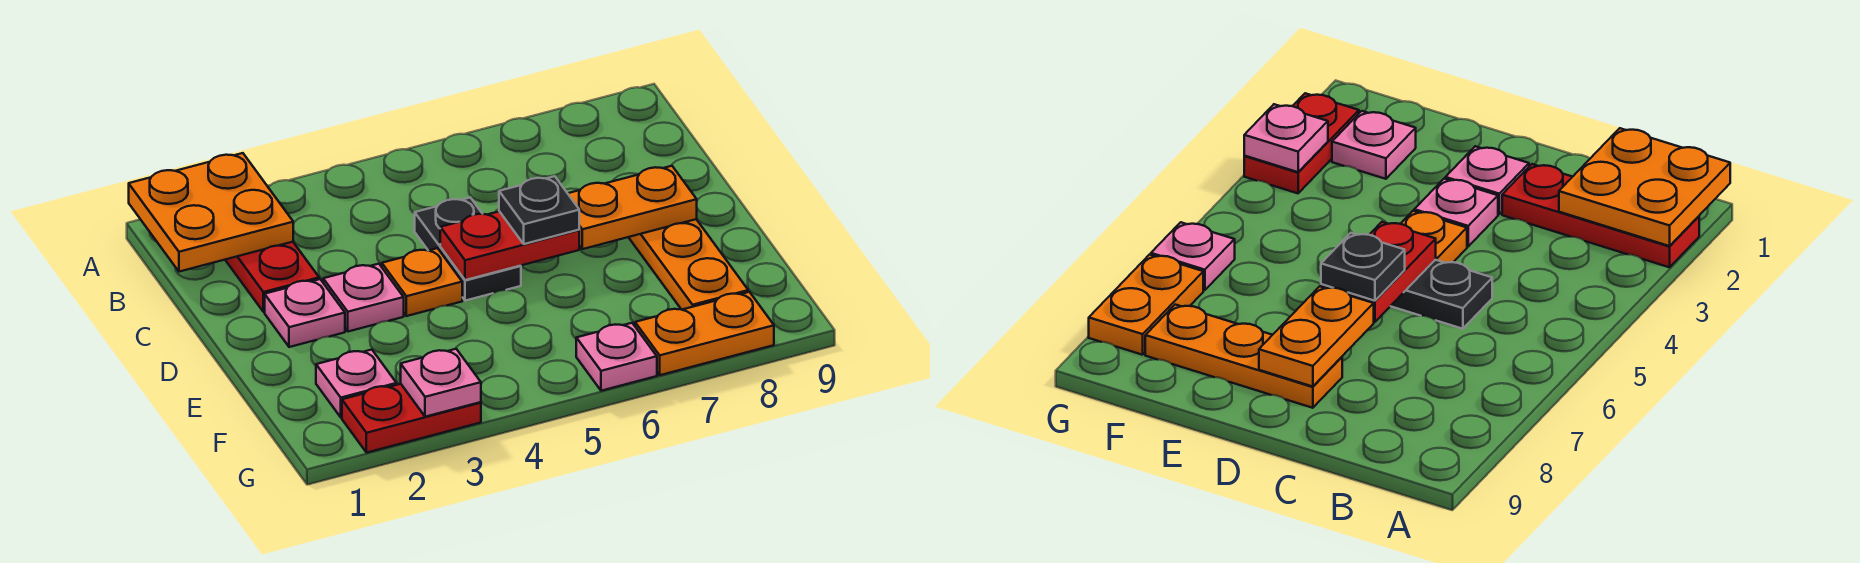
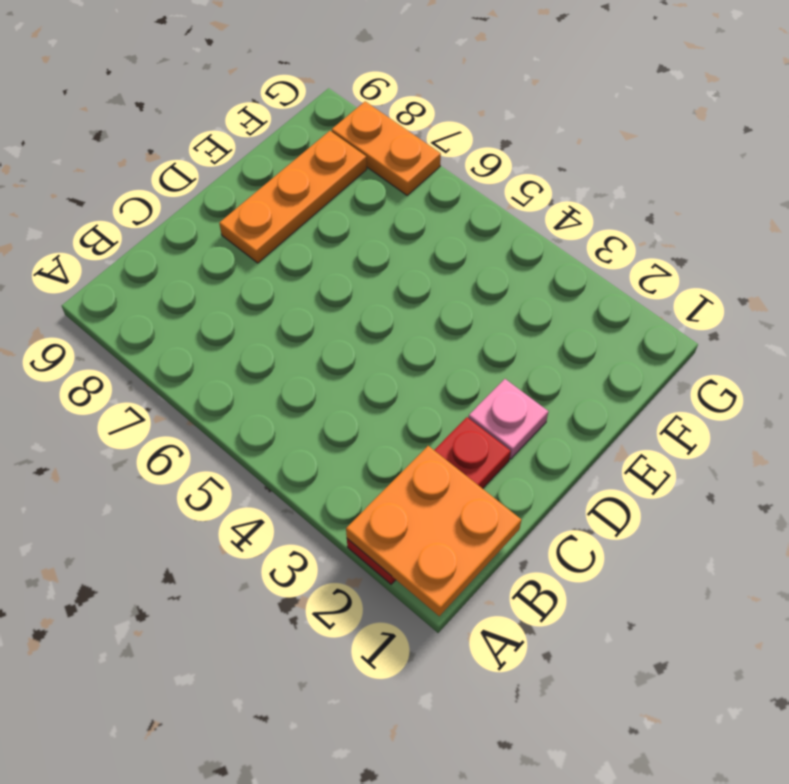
none -> black 1x2 plate [415,198,521,301]
none -> pink 1x1 plate [323,264,404,332]
none -> orange 1x1 plate [382,248,462,316]

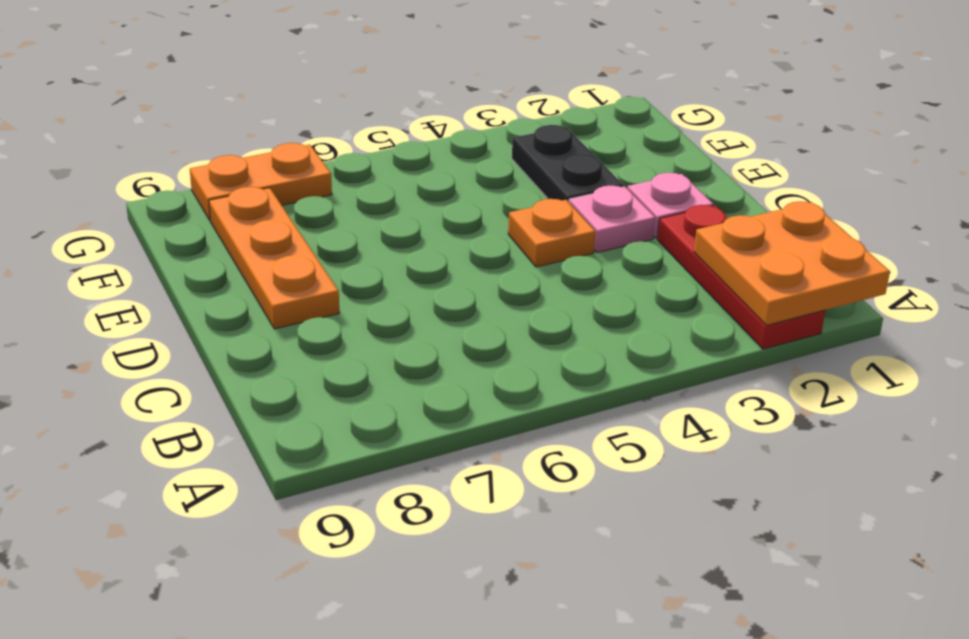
black 1x2 plate [512,125,623,202] -> black 1x2 plate moved to [415,198,521,301]
none -> pink 1x1 plate [316,350,397,417]
none -> red 1x2 plate [342,384,481,453]
none -> pink 1x1 plate [576,323,657,391]

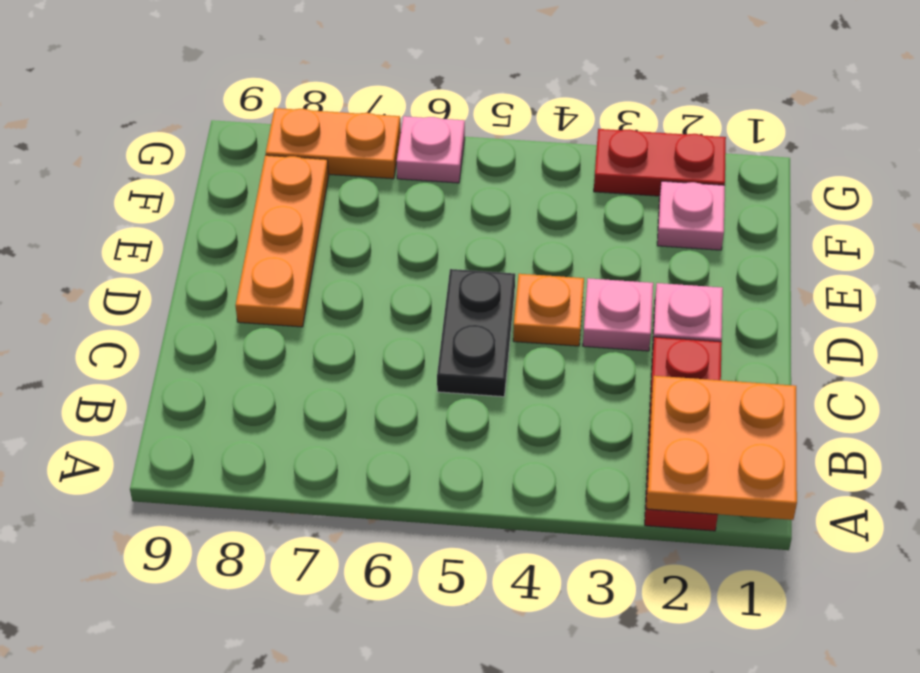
none -> red 1x2 plate [440,211,579,280]
none -> orange 1x2 plate [568,166,697,249]
none -> pink 1x1 plate [401,349,481,417]

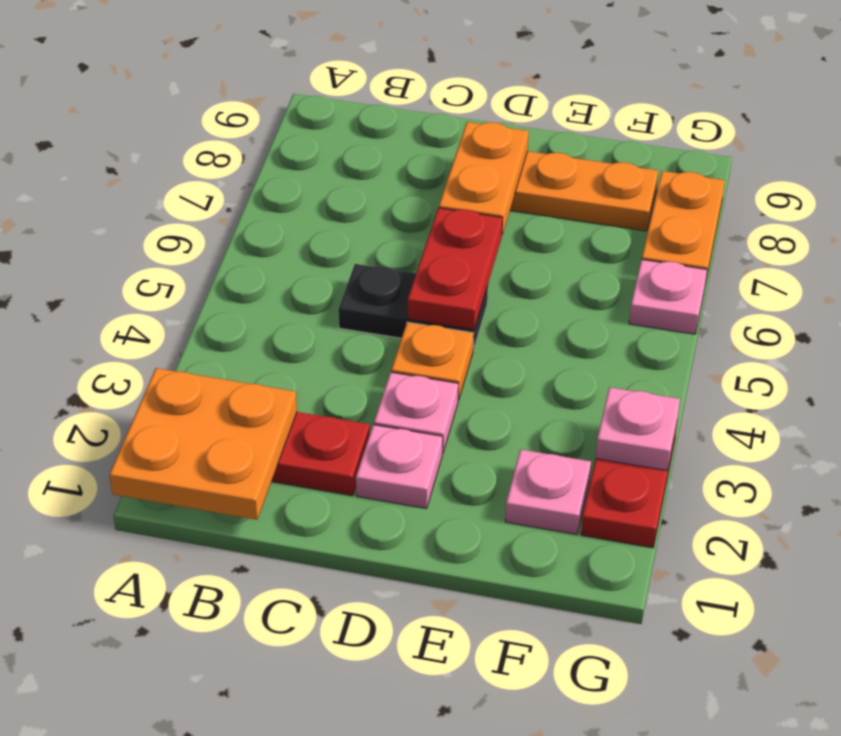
none -> black 1x1 plate [499,176,579,244]

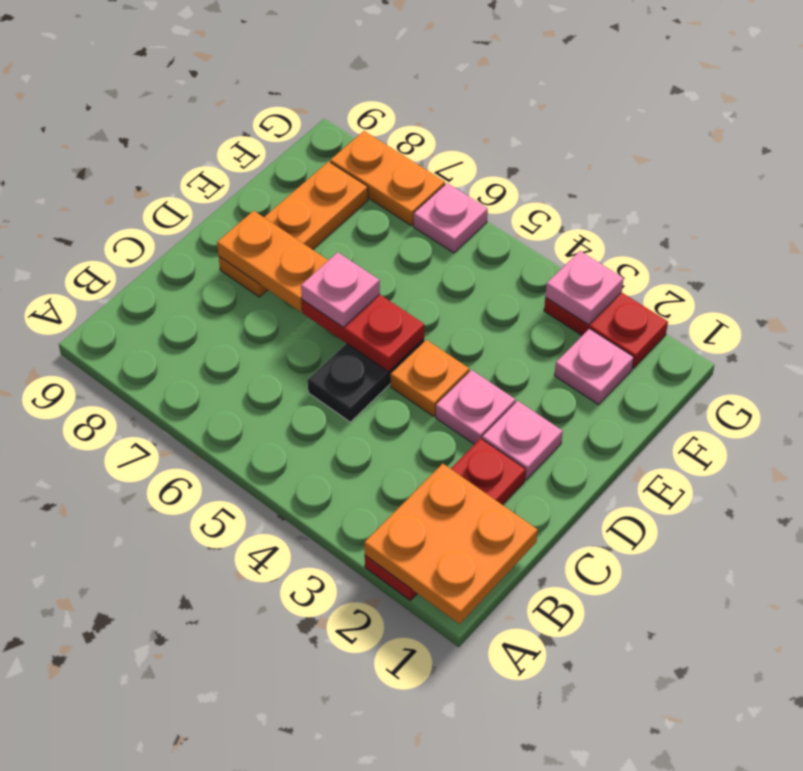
pink 1x1 plate [301,252,380,327] -> black 1x1 plate [499,176,579,244]

